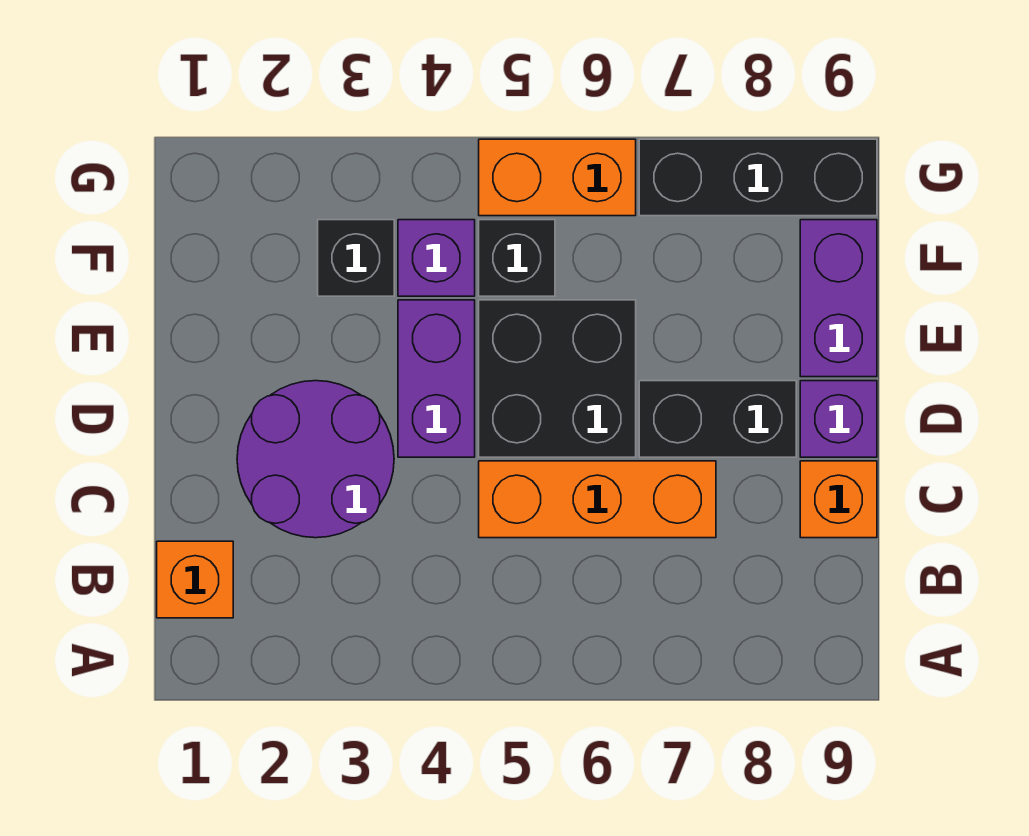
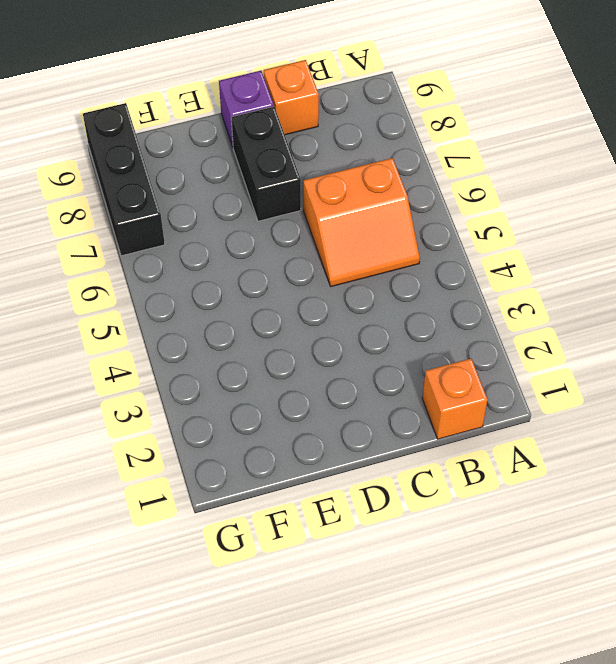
orange 2x2 slope [303,158,420,286] -> orange 1x3 brick [479,461,716,538]
none -> purple 2x2 round brick [237,381,394,538]
none -> purple 1x2 brick [398,300,475,457]
none -> black 2x2 brick [479,300,636,457]

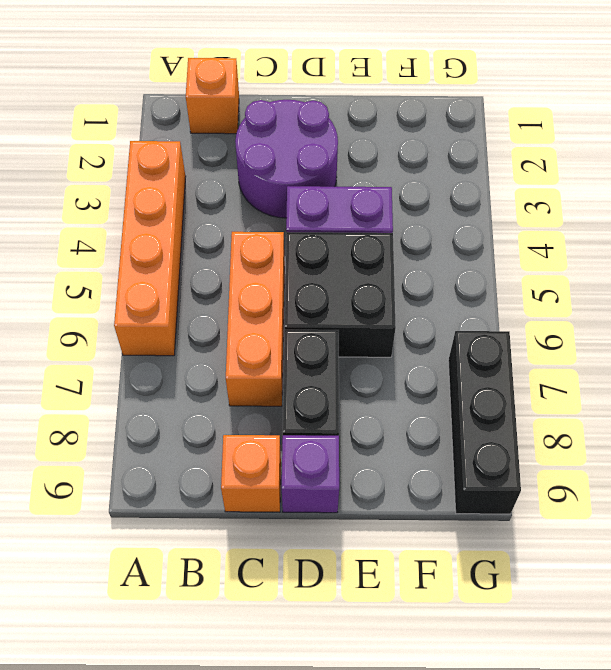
orange 1x4 brick [114,141,186,356] -> none
none -> purple 1x2 brick [800,220,877,377]
none -> black 1x1 brick [318,220,394,296]
none -> purple 1x1 brick [398,220,475,296]

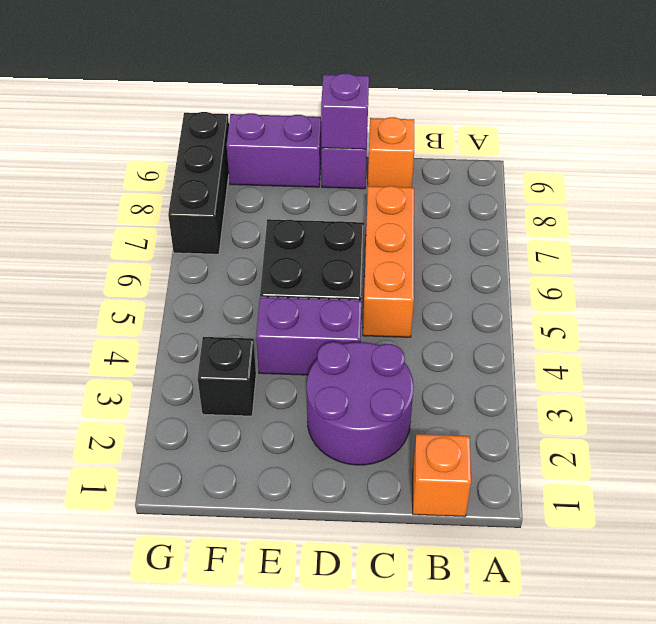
purple 1x1 brick [321,73,369,149] -> purple 1x1 brick moved to [398,220,475,296]
none -> black 1x2 brick [639,381,796,457]
none -> black 1x1 brick [479,220,555,296]
none -> orange 1x2 brick [479,139,636,216]

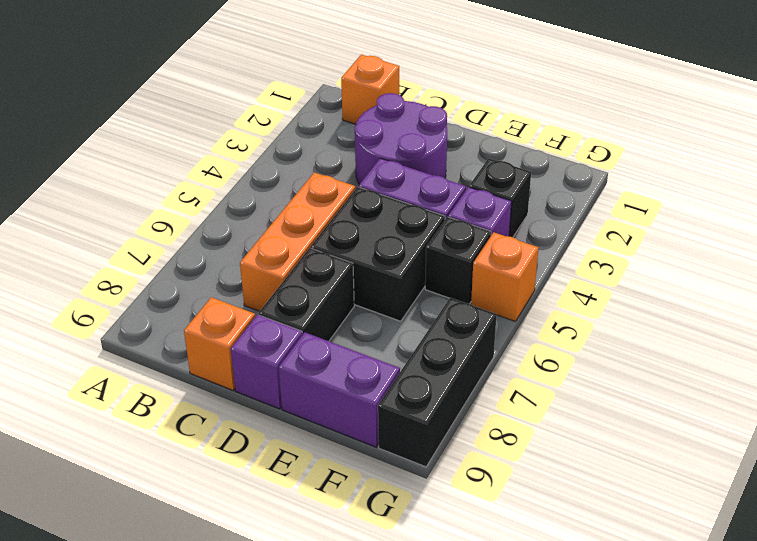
orange 1x1 brick [471,232,538,321] -> orange 1x2 brick [479,139,636,216]

